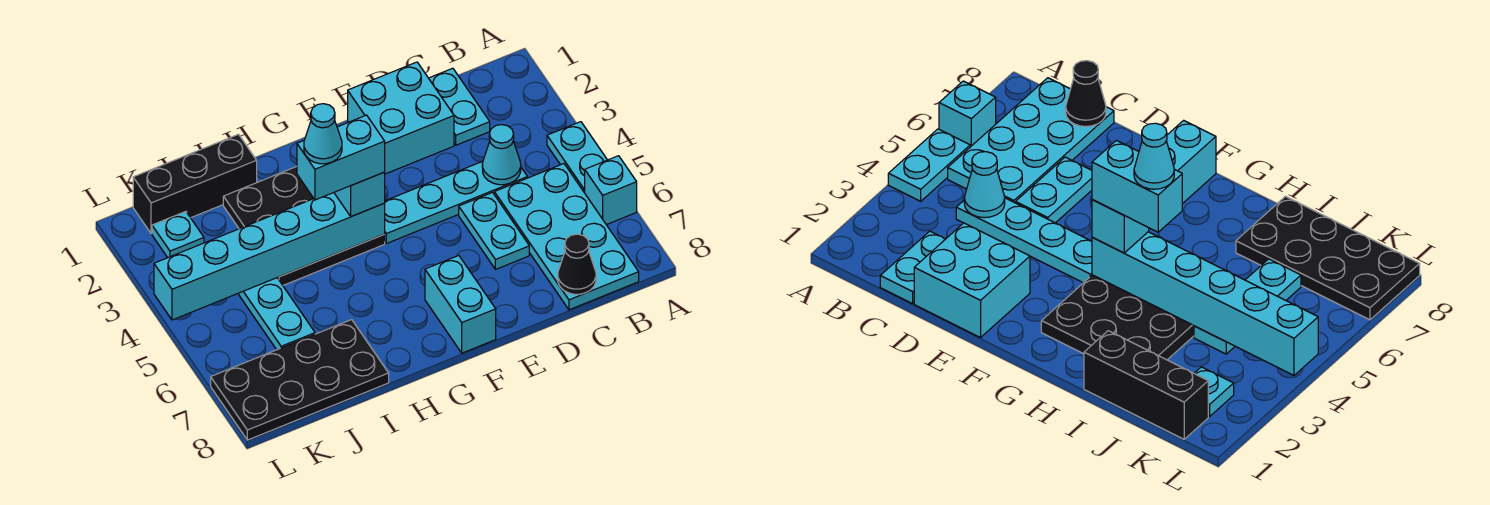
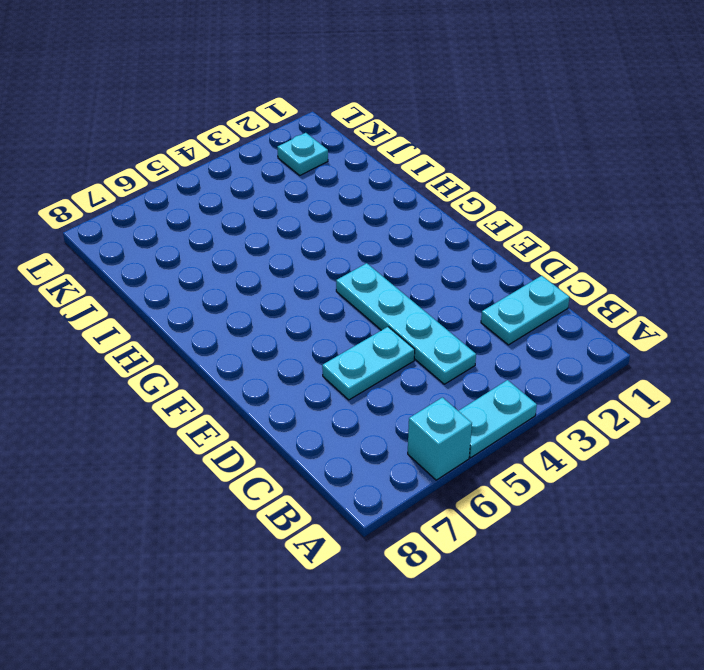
none -> cyan 2x4 plate [494,164,639,310]
none -> cyan 2x2 brick [348,62,454,174]
none -> cyan 1x2 brick [425,256,496,353]

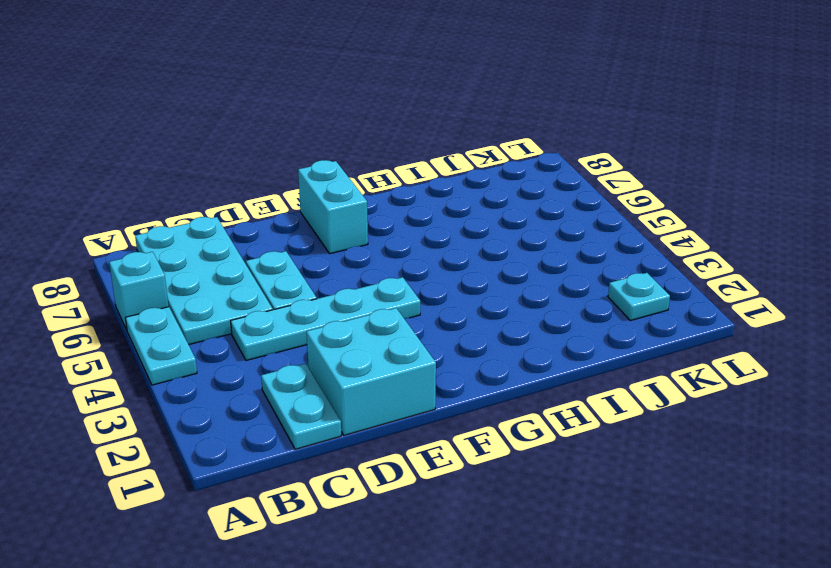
none -> black 3x3 plate [223,167,385,285]
none -> black 1x3 brick [133,134,257,234]
none -> black 2x4 plate [211,320,389,440]

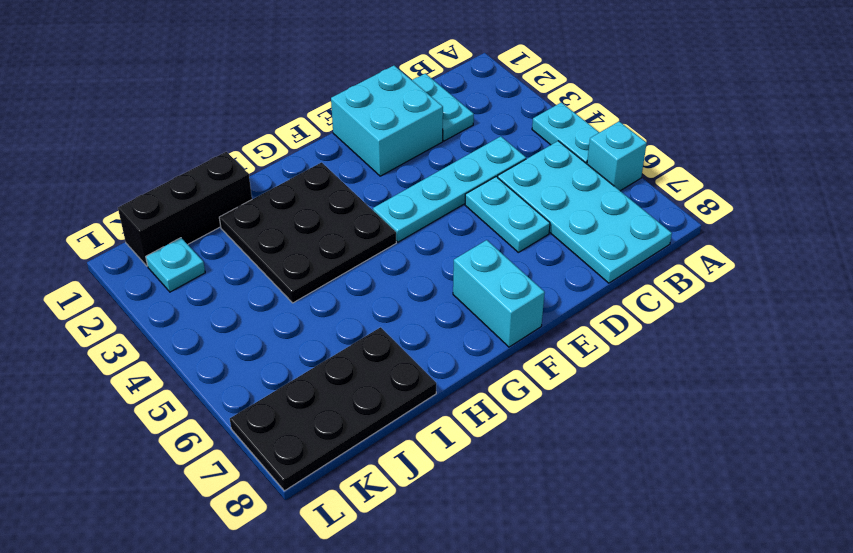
none -> cyan 1x3 plate [238,278,315,350]
none -> cyan 1x1 cone [482,125,521,185]
none -> black 1x1 cone [558,234,596,294]

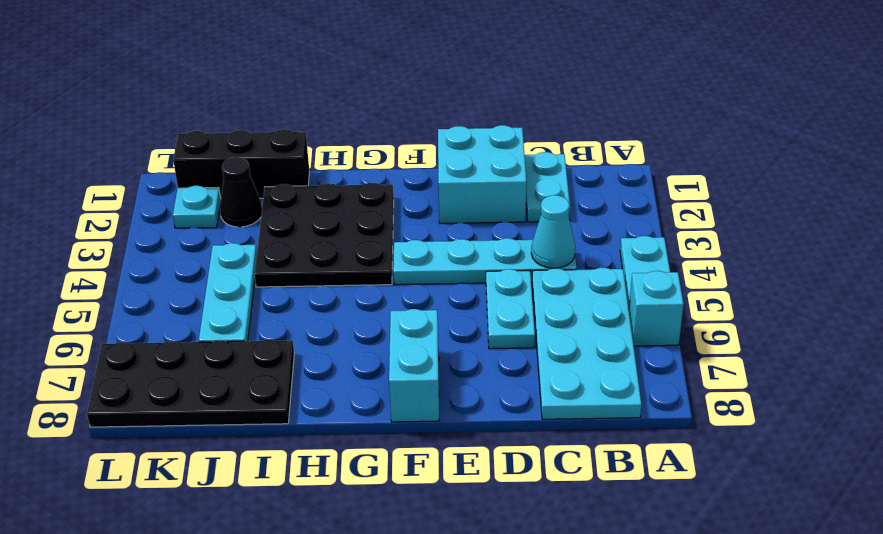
black 1x1 cone [220,157,262,227] -> black 1x1 cone moved to [558,234,596,294]
none -> cyan 1x6 brick [154,193,385,320]
none -> cyan 1x1 brick [334,172,385,217]
none -> cyan 1x2 brick [297,115,385,200]

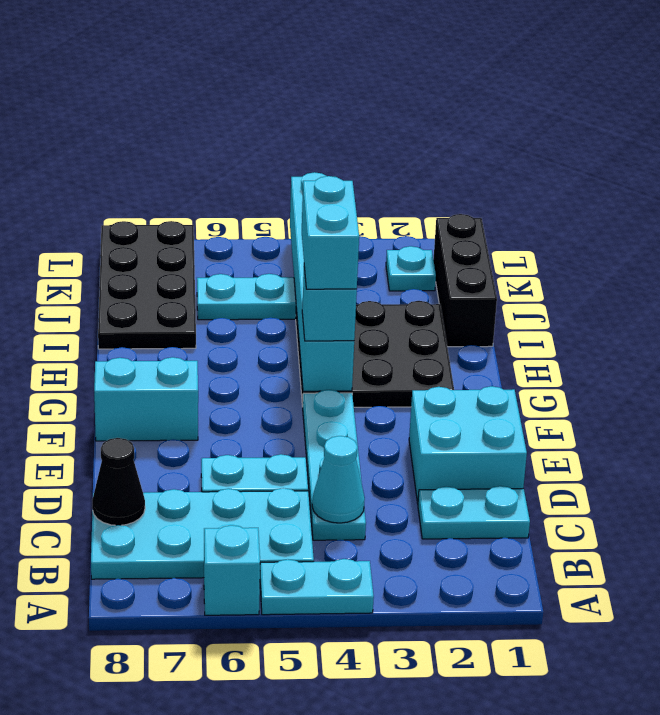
none -> cyan 1x1 cone [304,104,342,164]

